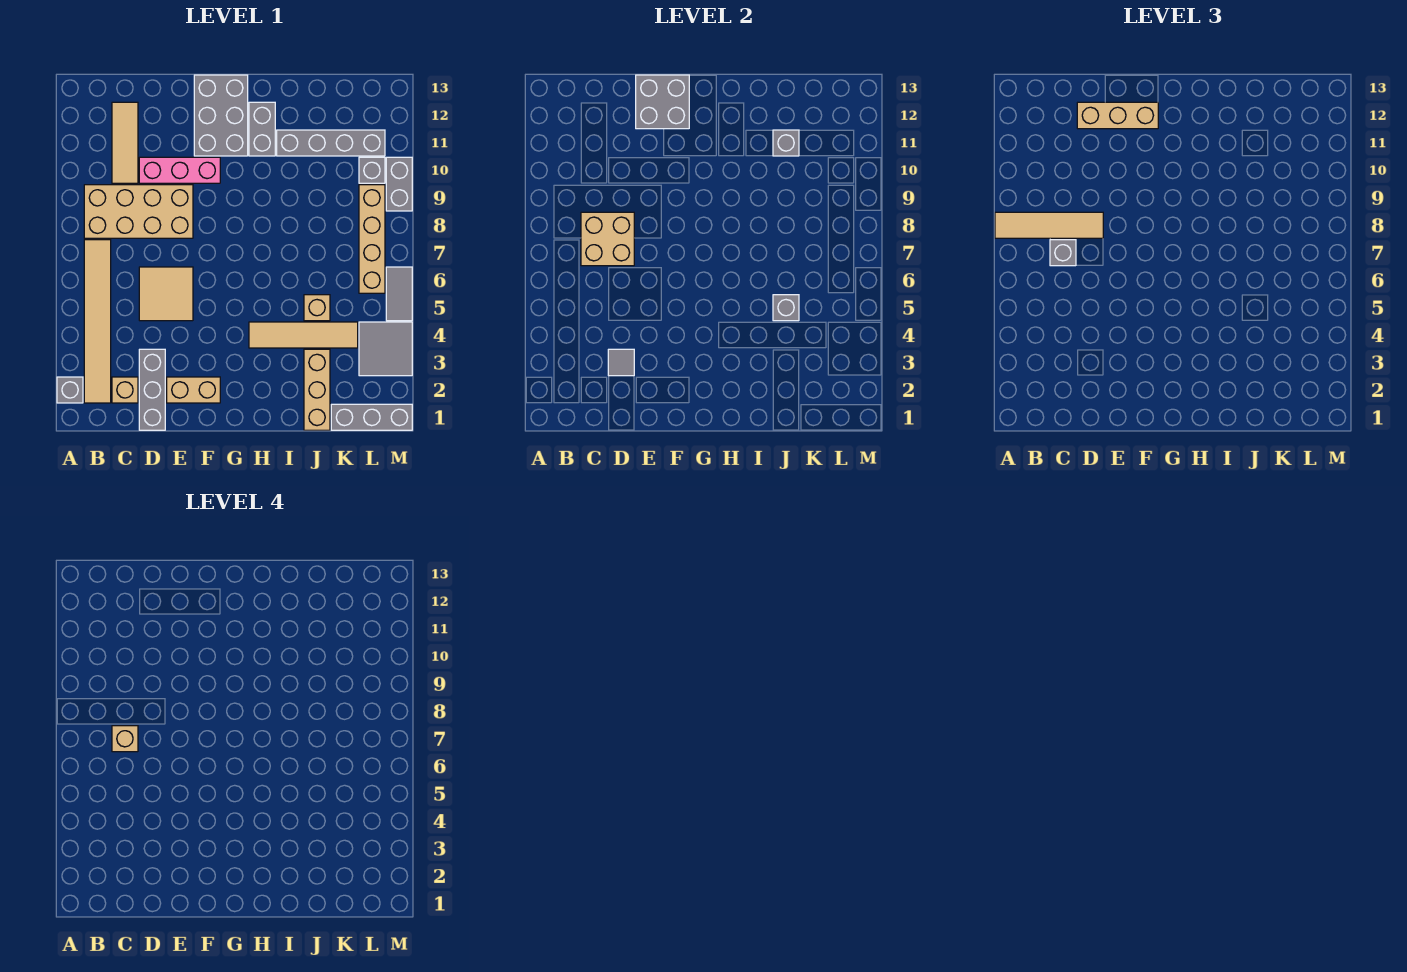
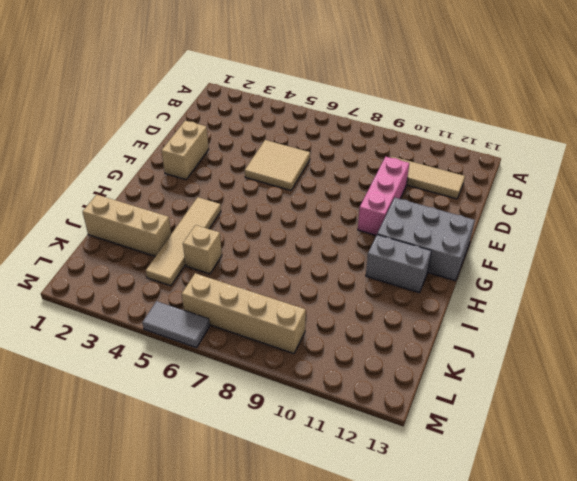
none -> grey 1x1 brick [57,377,83,403]
none -> tan 1x6 tile [84,240,111,403]
none -> tan 2x4 brick [84,185,193,238]
none -> tan 1x1 brick [112,377,138,403]

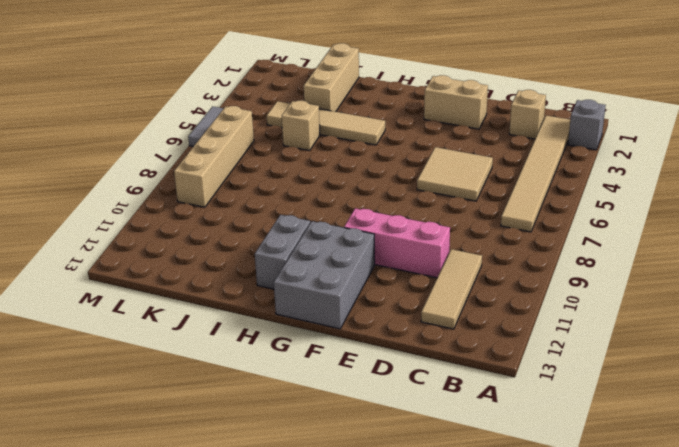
none -> tan 2x4 brick [84,185,193,238]
none -> grey 1x3 brick [139,349,165,430]
none -> grey 1x4 brick [277,130,385,156]
none -> grey 1x3 brick [331,404,412,430]

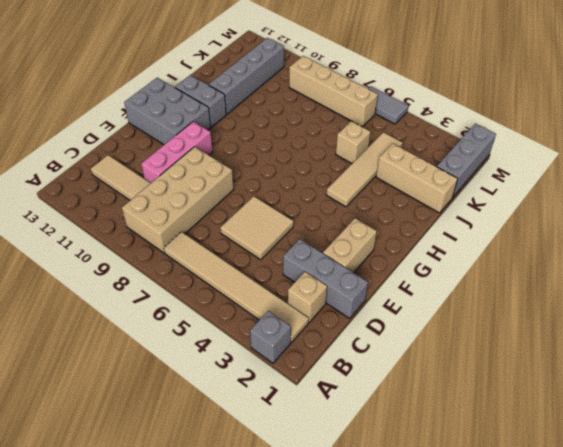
none -> grey 2x2 tile [359,322,412,376]
none -> grey 1x1 brick [359,157,385,183]
none -> grey 1x2 brick [386,157,412,211]
none -> tan 2x2 brick [581,212,634,266]

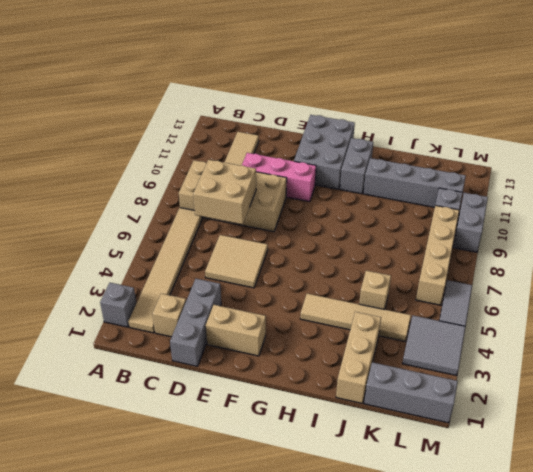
none -> grey 1x1 tile [608,349,634,376]
none -> grey 2x2 brick [636,75,689,129]
none -> grey 1x1 brick [773,295,799,321]
none -> grey 1x1 brick [773,130,799,156]

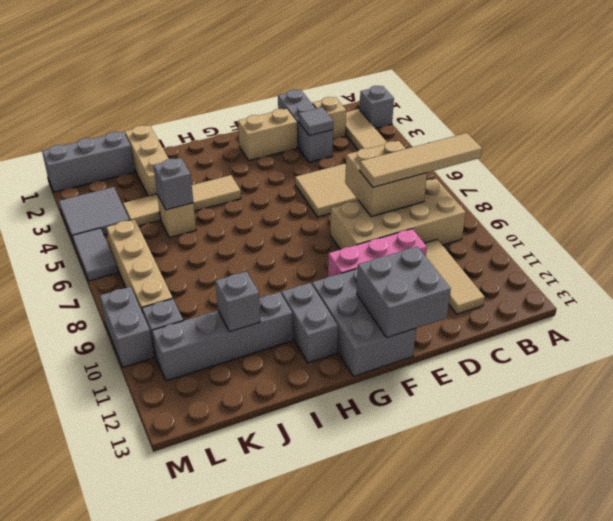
none -> grey 1x1 brick [1050,240,1076,266]
none -> tan 1x3 brick [1077,102,1158,129]
none -> tan 1x1 brick [112,726,138,752]

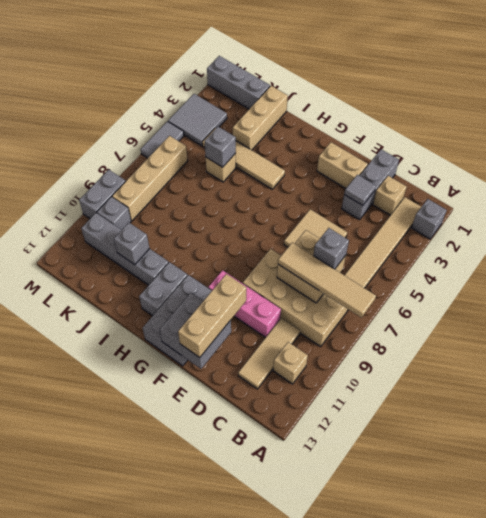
tan 1x1 brick [273,342,308,384] -> tan 1x1 brick moved to [112,726,138,752]
tan 1x3 brick [178,274,246,357] -> tan 1x3 brick turned to [1077,102,1158,129]

